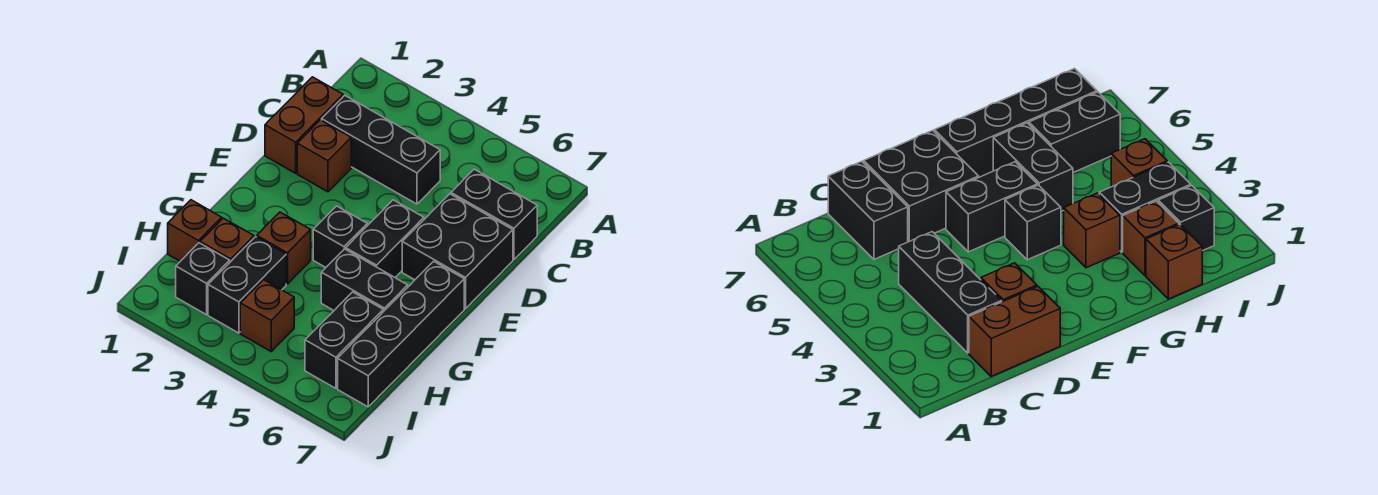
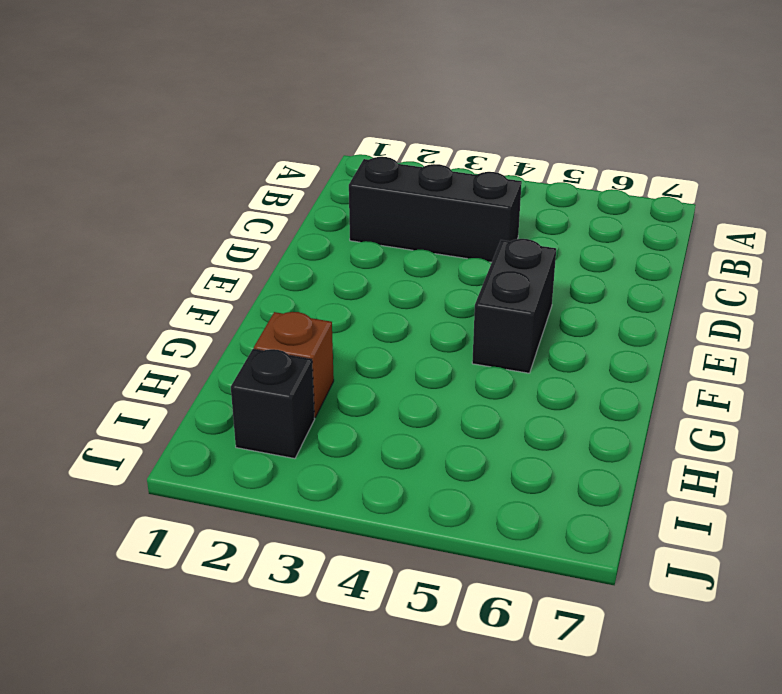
none -> brown 1x2 brick [265,77,343,173]
none -> black 1x2 brick [451,169,537,259]
none -> brown 1x1 brick [297,120,351,192]

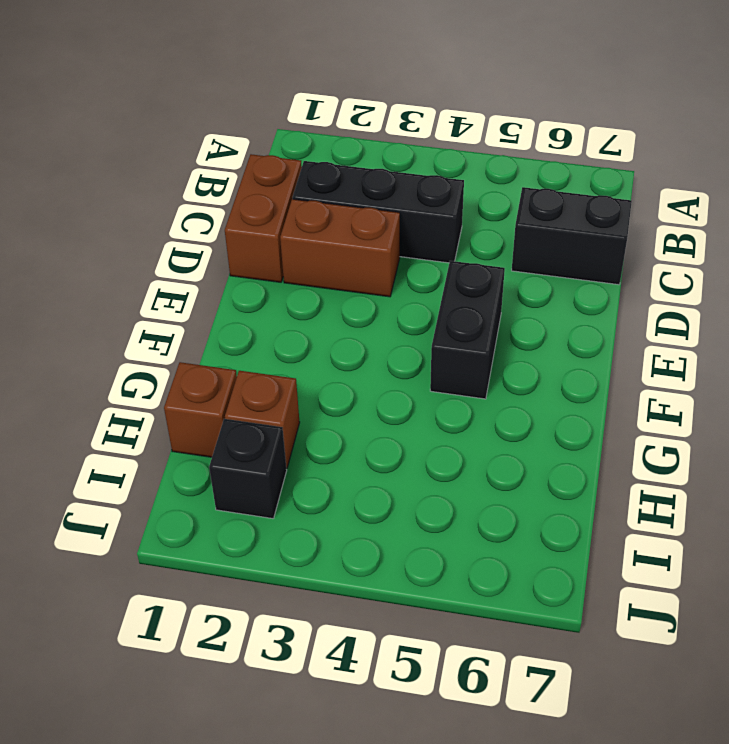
brown 1x2 brick [280,199,400,297] -> brown 1x1 brick [297,120,351,192]
none -> black 2x2 brick [402,194,513,309]
none -> black 1x1 brick [313,206,367,267]
none -> black 1x4 brick [338,261,464,407]

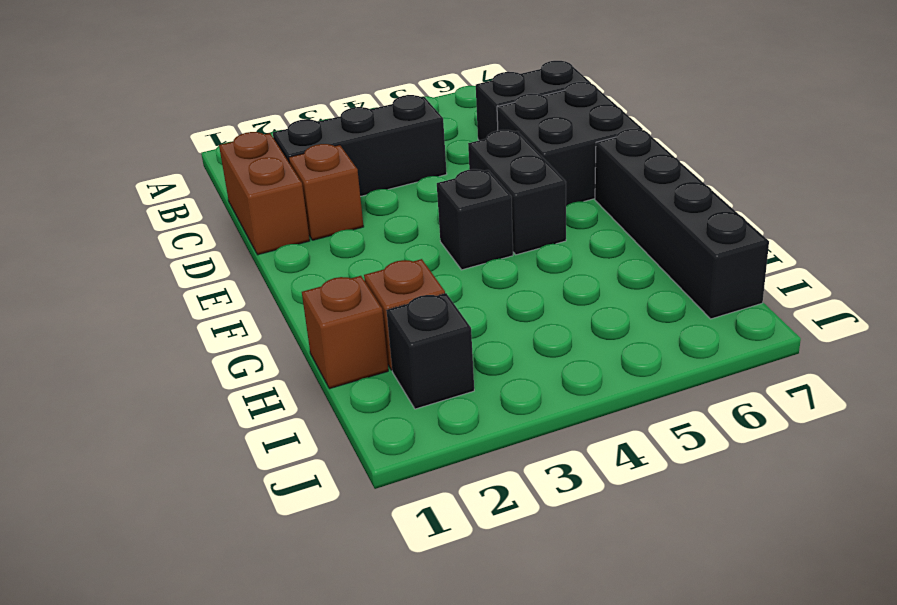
none -> brown 1x1 brick [257,212,311,284]
none -> black 1x2 brick [321,249,408,312]
none -> black 1x2 brick [208,237,286,333]

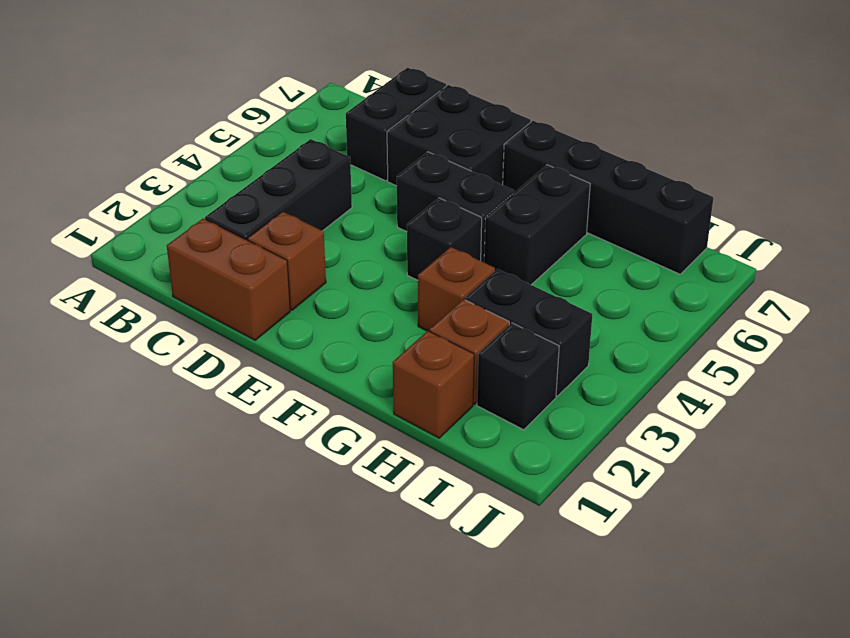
none -> black 1x2 brick [305,292,383,388]
none -> brown 1x1 brick [240,280,294,351]

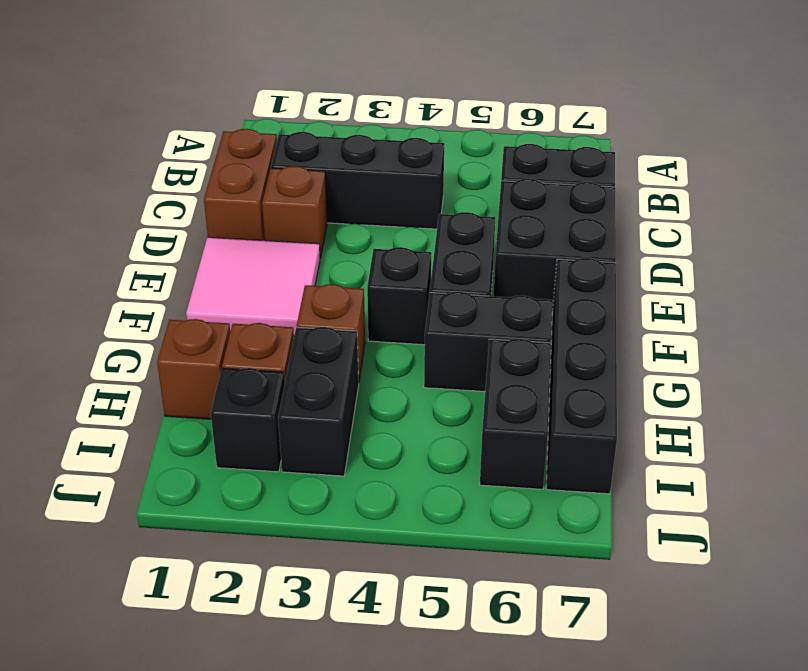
pink 2x2 tile [186,237,320,336] -> none
none -> brown 1x1 brick [240,280,294,351]

